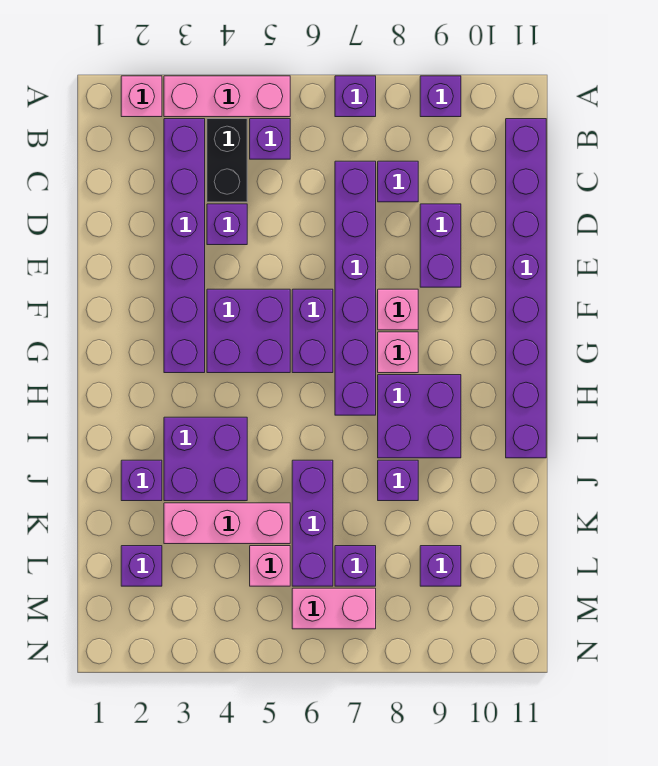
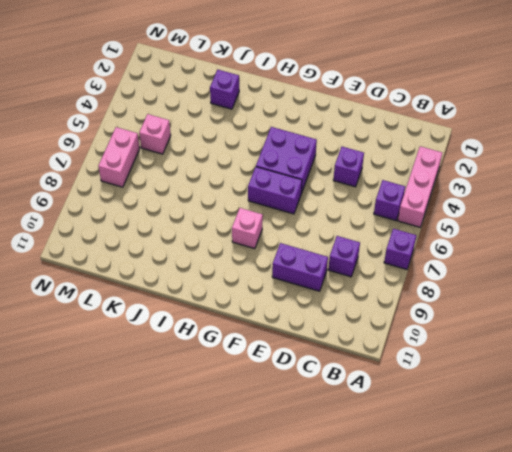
none -> pink 1x1 brick [121,76,162,117]
none -> purple 1x1 brick [420,76,461,117]
none -> purple 1x6 brick [164,119,205,373]

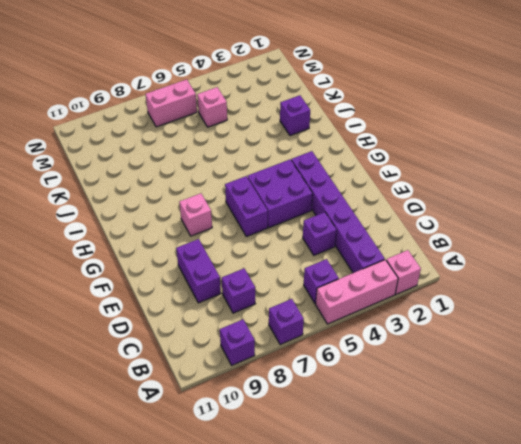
none -> black 1x2 brick [207,119,247,202]
none -> purple 1x8 brick [506,119,546,458]
none -> purple 1x6 brick [335,161,376,415]

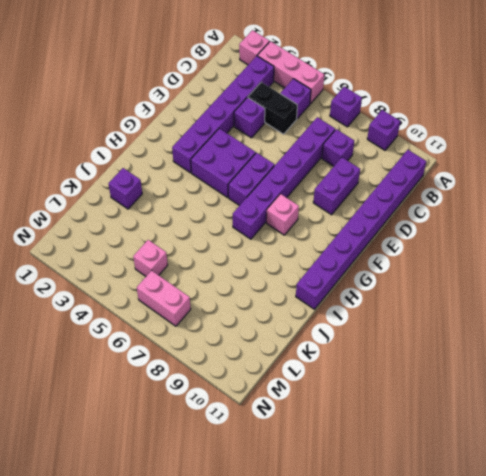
black 1x2 brick [248,82,297,134] -> black 1x2 brick turned to [207,119,247,202]
none -> pink 1x1 brick [378,289,418,330]
none -> purple 2x2 brick [378,375,461,458]
none -> purple 2x2 brick [164,417,247,501]

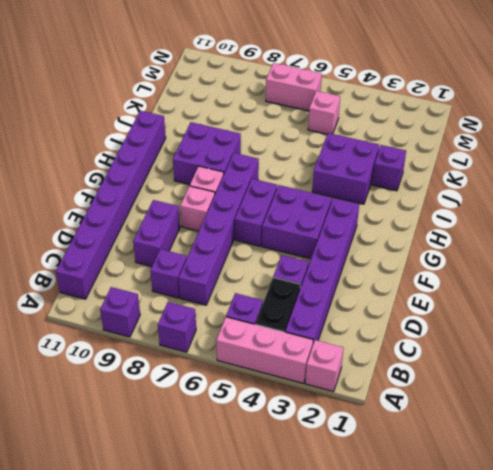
none -> purple 1x3 brick [292,460,333,586]
none -> purple 1x1 brick [378,460,418,501]
none -> pink 1x3 brick [164,503,290,544]

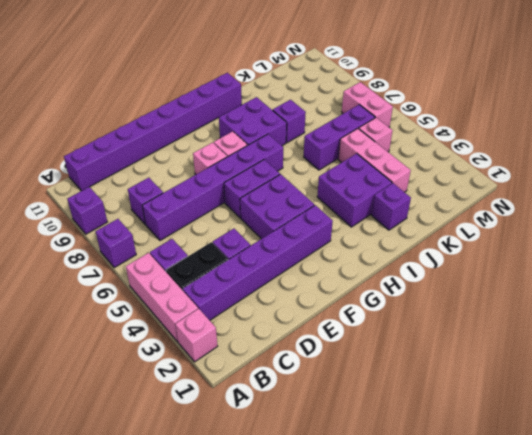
none -> purple 1x2 brick [420,204,461,287]
none -> purple 1x1 brick [121,546,162,586]
none -> purple 1x1 brick [335,546,376,586]

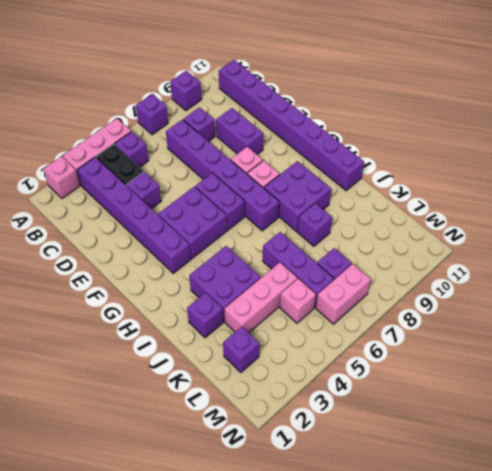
none -> purple 1x1 brick [420,546,461,586]

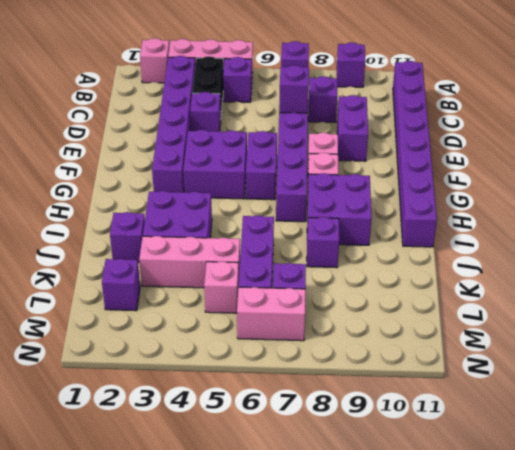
purple 1x1 brick [279,65,309,113] -> purple 1x1 brick moved to [420,546,461,586]

